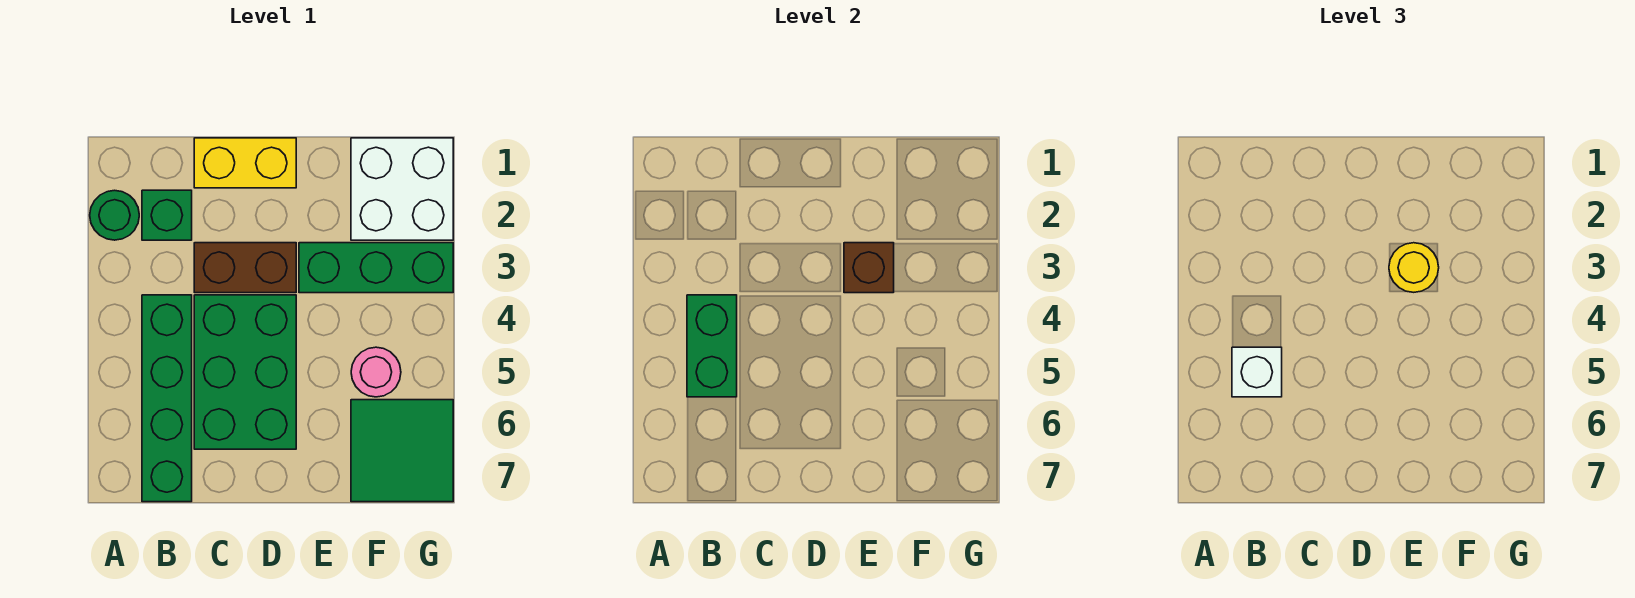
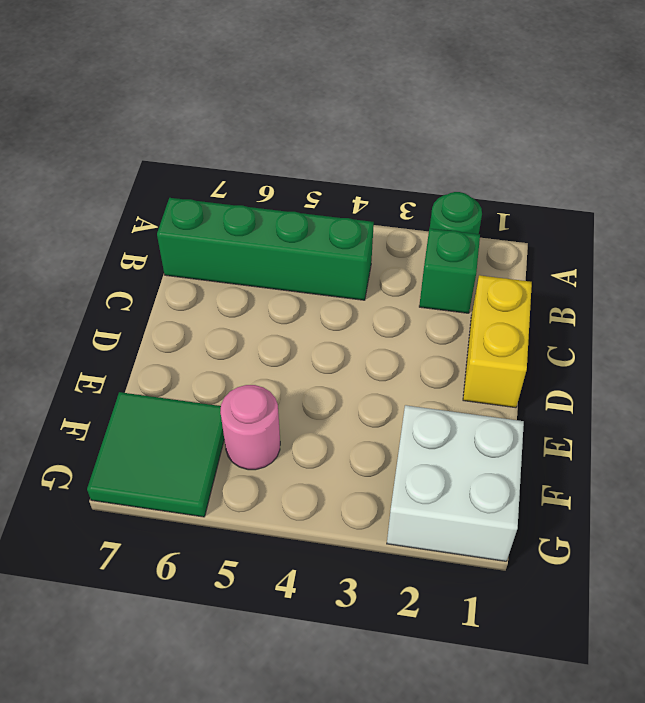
none -> brown 1x2 brick [194,243,296,293]
none -> green 2x3 brick [194,295,296,449]
none -> green 1x3 brick [299,243,453,293]

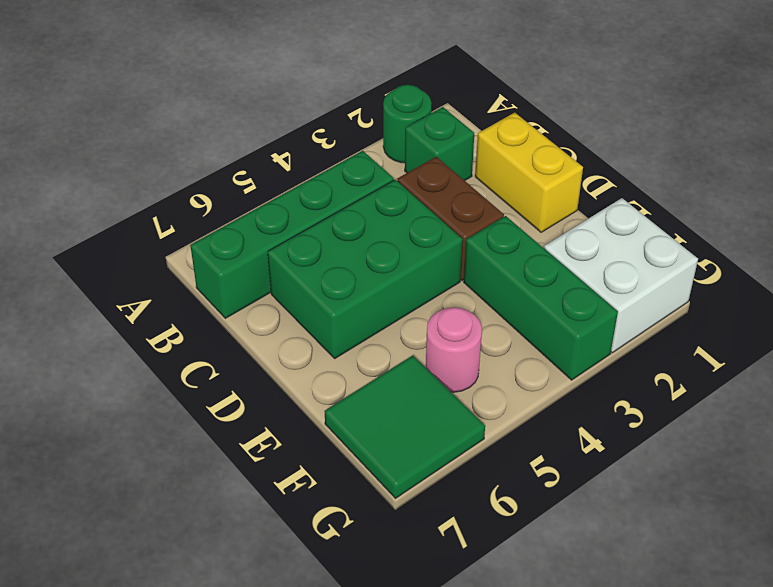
none -> green 1x2 brick [687,295,737,397]
none -> brown 1x1 brick [844,243,894,293]
none -> white 1x1 brick [1232,347,1282,397]

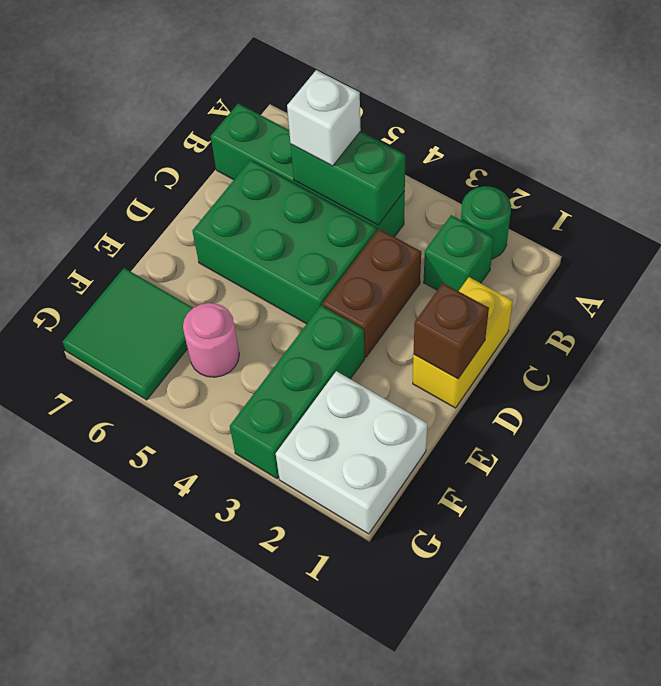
brown 1x1 brick [414,283,489,379] -> brown 1x1 brick moved to [844,243,894,293]
none -> yellow 1x1 round brick [1389,243,1439,292]

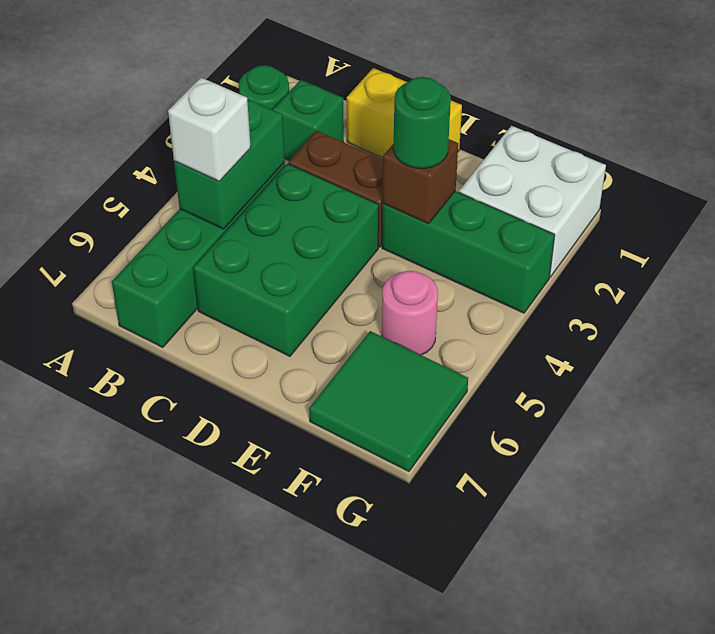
green 1x1 round brick [393,77,451,169] -> yellow 1x1 round brick [1389,243,1439,292]

